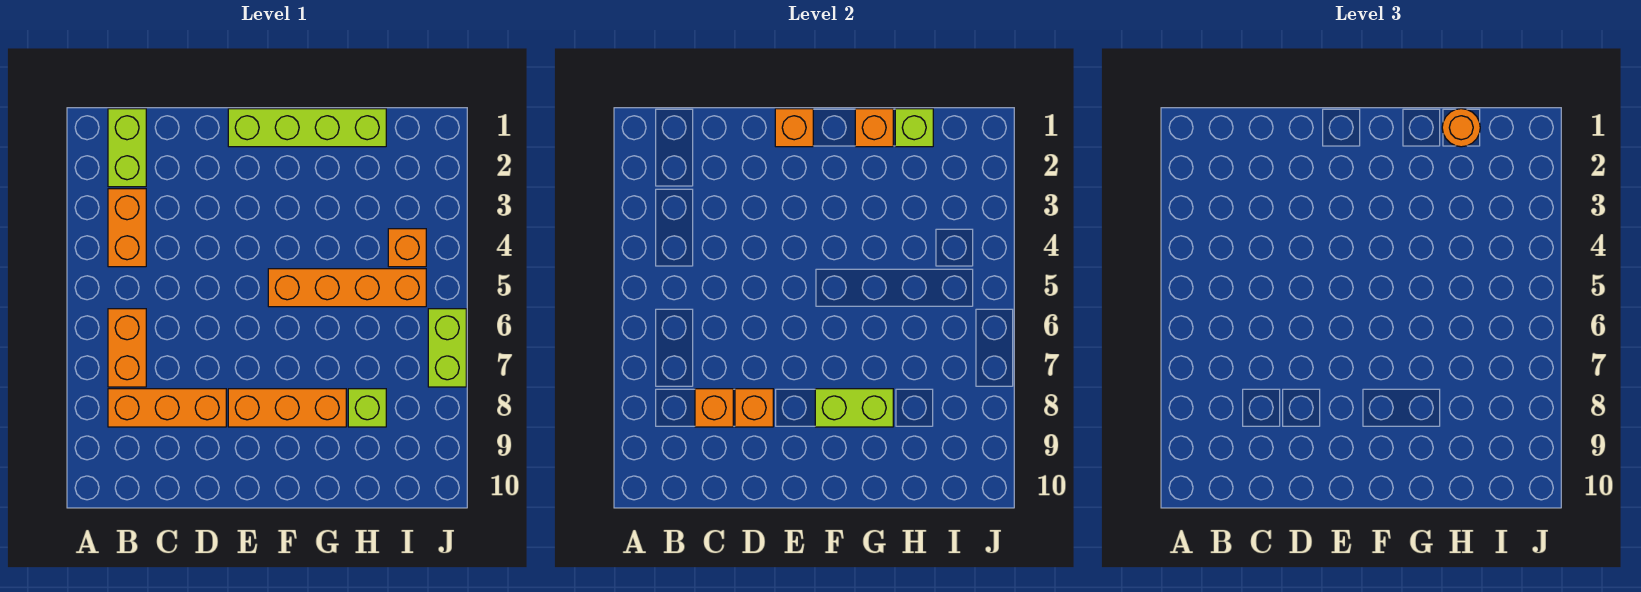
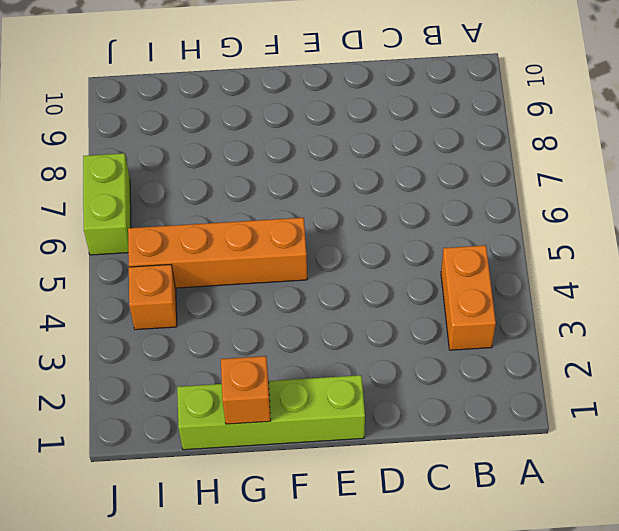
none -> lime 1x2 brick [108,109,146,187]
none -> orange 1x2 brick [108,309,146,387]
none -> orange 1x3 brick [108,389,226,427]

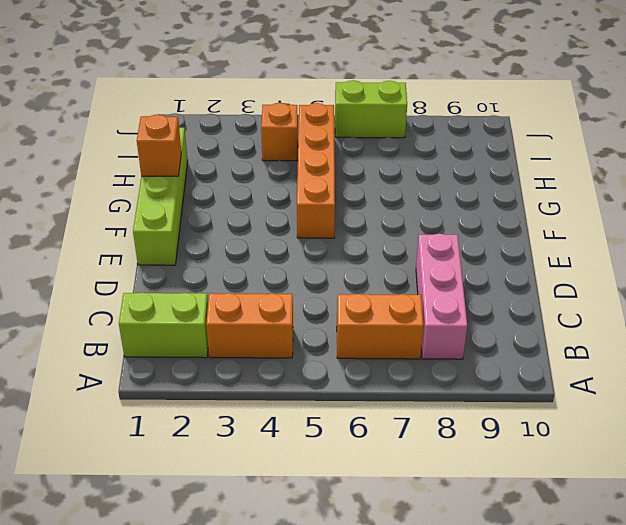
pink 1x3 brick [416,234,467,359] -> orange 1x3 brick [108,389,226,427]
none -> orange 1x3 brick [228,389,346,427]
none -> lime 1x1 brick [348,389,386,427]
none -> orange 1x1 brick [695,389,733,427]

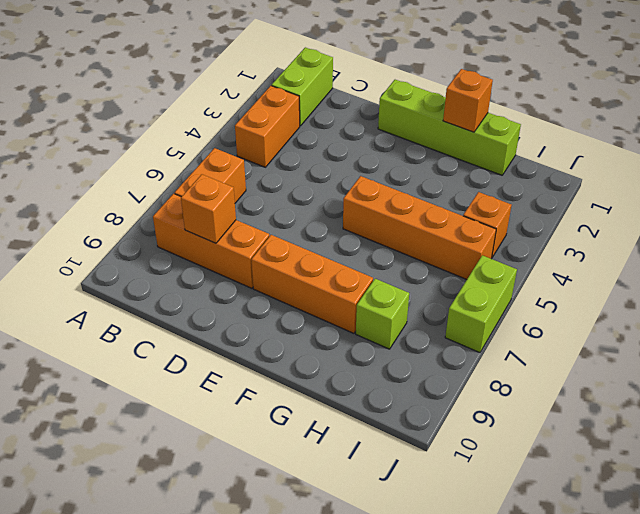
none -> orange 1x1 brick [735,389,773,427]
none -> orange 1x1 brick [775,109,813,147]
none -> lime 1x2 brick [815,389,893,427]

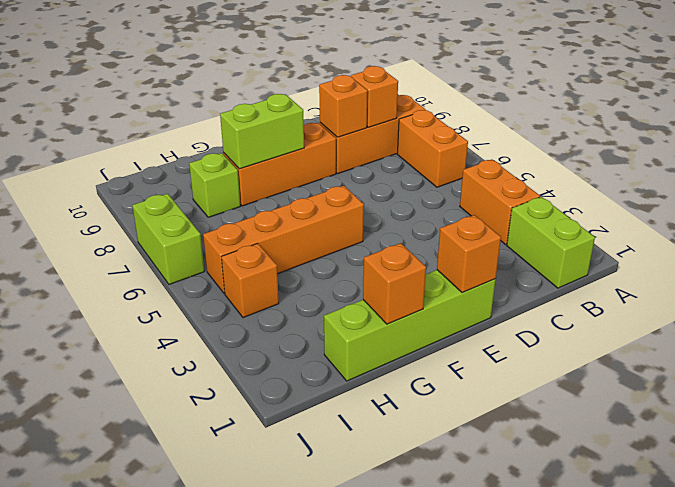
none -> lime 1x1 brick [895,109,933,147]
none -> orange 1x1 round brick [1442,109,1480,147]

